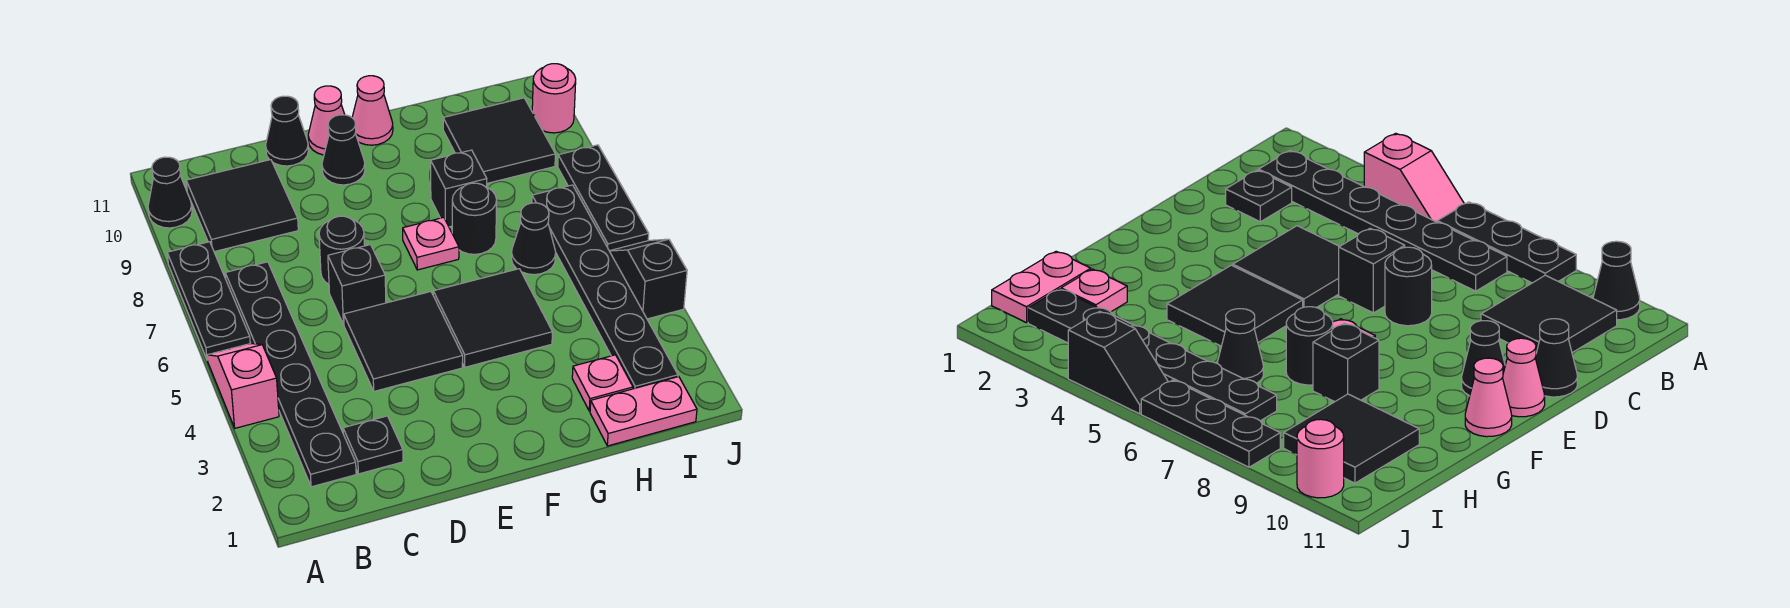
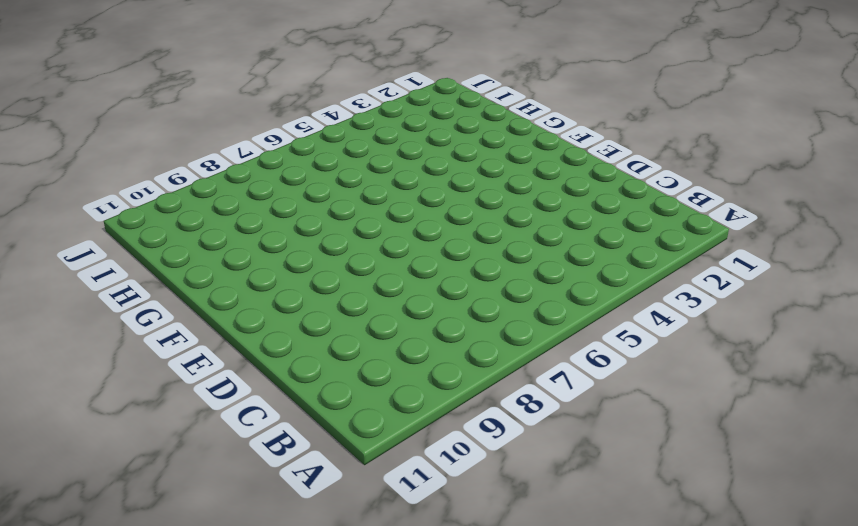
none -> pink 1x2 slope [207,343,279,428]
none -> black 1x3 plate [167,242,250,359]
none -> black 1x1 cone [148,157,192,228]

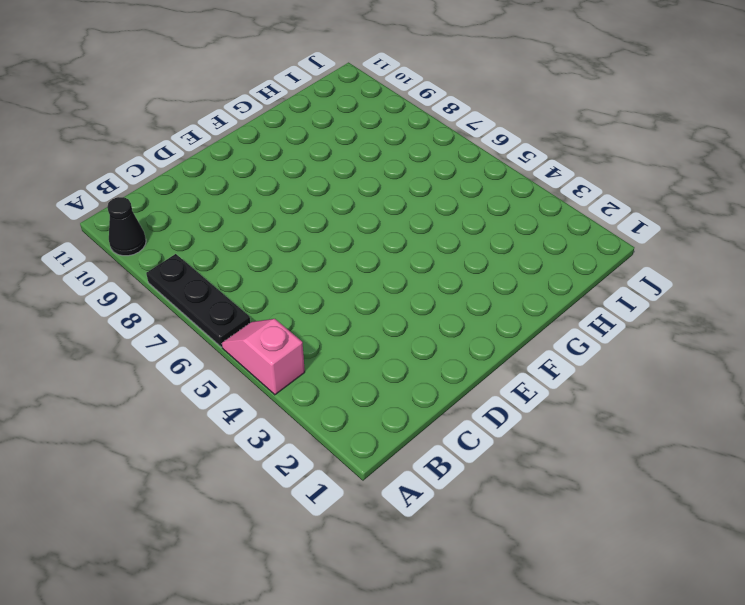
none -> black 1x6 plate [225,262,356,487]
none -> black 2x2 tile [186,160,298,252]
none -> black 1x1 plate [343,416,403,474]

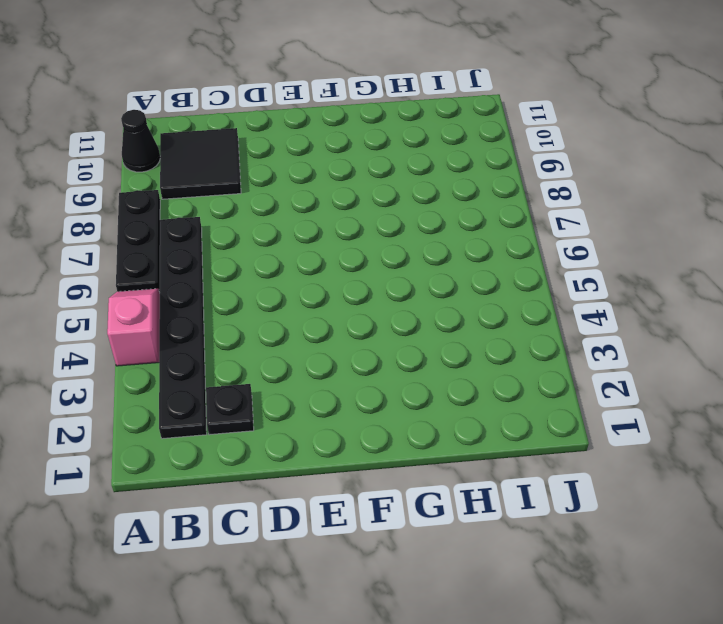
none -> black 2x2 tile [344,292,463,391]
none -> black 1x1 brick [328,245,386,325]
none -> black 1x1 round brick [319,216,364,284]

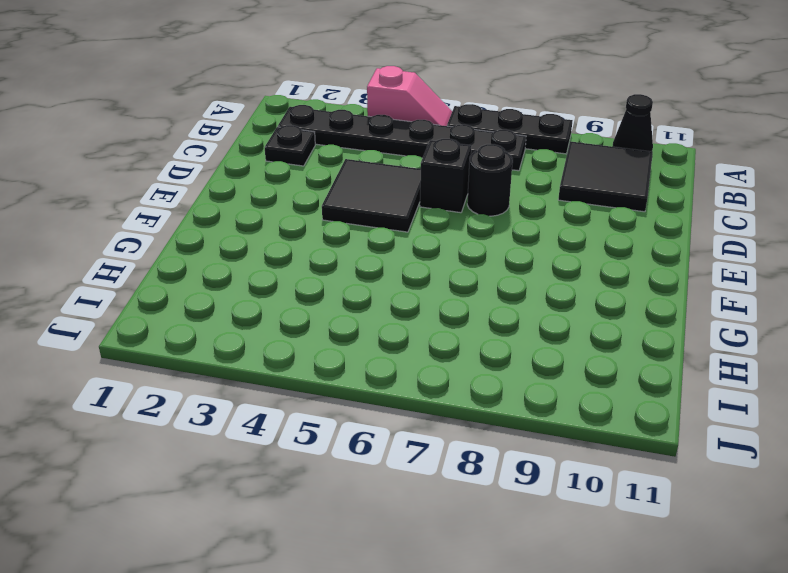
none -> black 1x1 cone [266,96,308,166]
none -> black 1x1 cone [322,115,365,185]
none -> pink 1x1 cone [308,86,345,155]

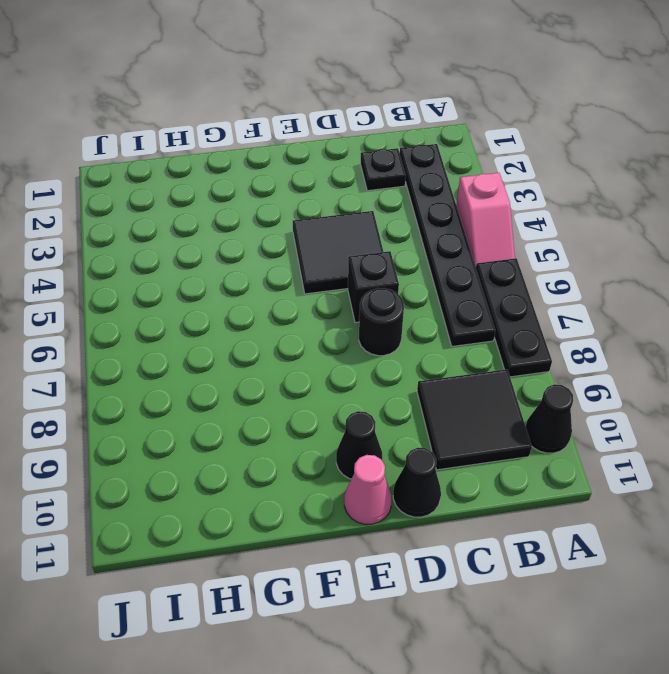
none -> black 2x2 tile [433,269,552,367]
none -> pink 1x1 plate [403,217,459,270]
none -> pink 1x1 cone [352,76,393,145]

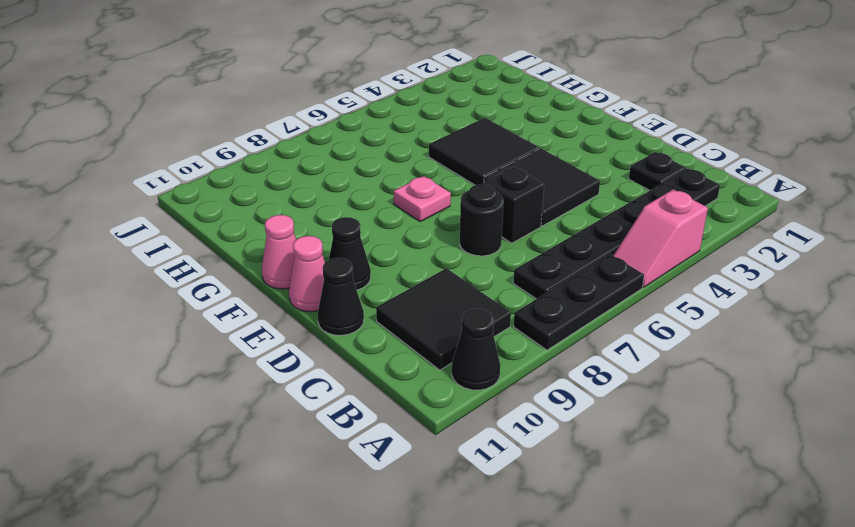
none -> black 1x1 round brick [452,183,497,254]
none -> black 1x1 brick [431,150,487,227]
none -> pink 1x2 plate [590,377,697,446]

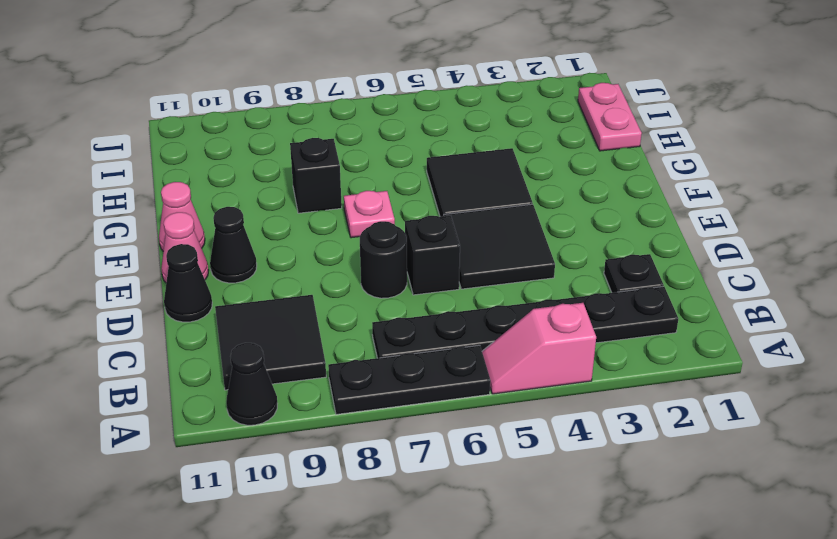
none -> black 1x1 round brick [452,183,497,254]
none -> pink 1x1 plate [572,355,633,411]
none -> black 1x1 cone [511,203,556,275]

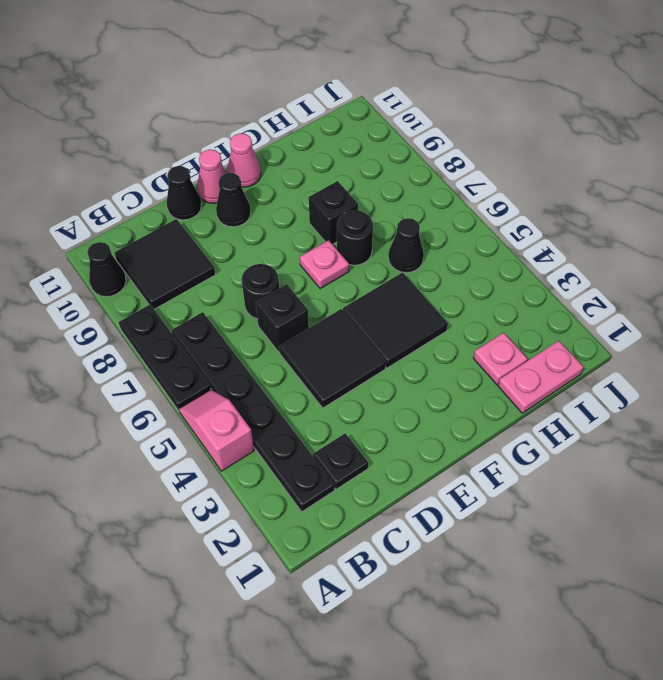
none -> black 2x2 tile [443,98,555,183]
none -> black 1x6 plate [532,185,678,389]
none -> black 1x2 slope [610,239,687,319]

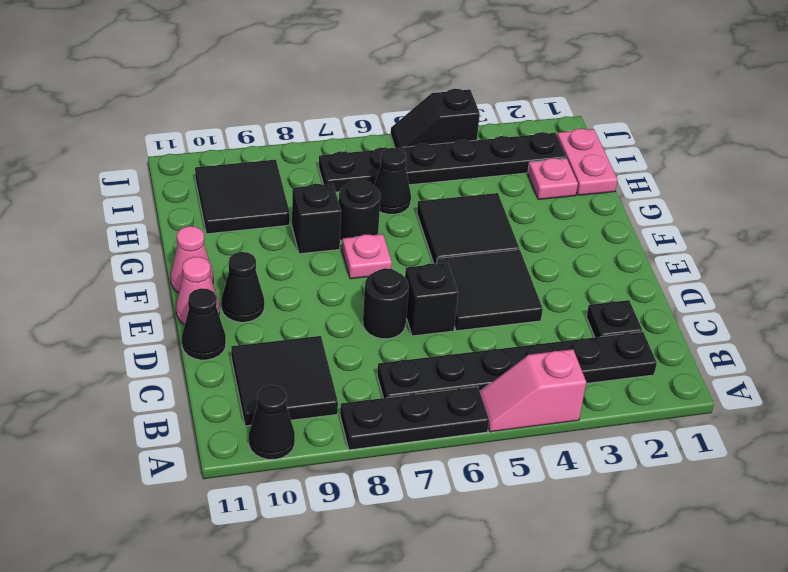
none -> black 1x3 plate [558,145,649,251]
none -> pink 1x1 round brick [532,64,576,133]

